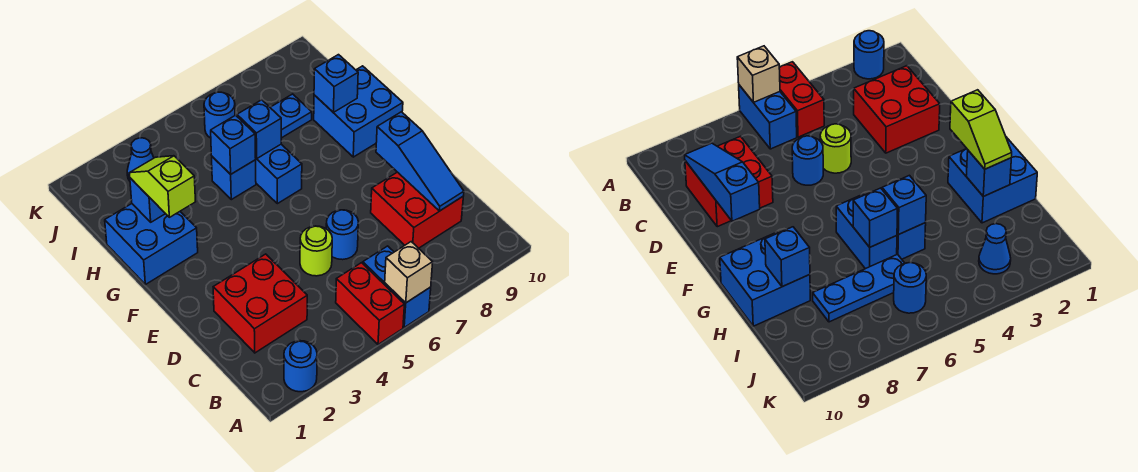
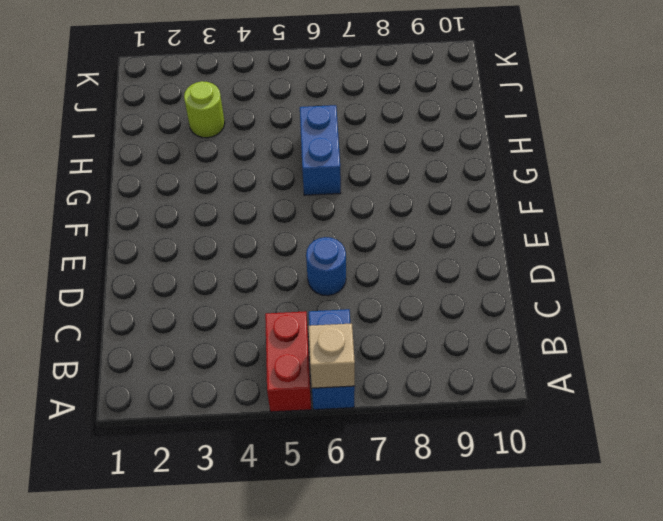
lime 1x1 round brick [184,81,225,138] -> lime 1x1 round brick moved to [300,226,332,276]
none -> blue 1x1 round brick [284,341,317,392]
none -> red 2x2 brick [213,254,307,353]
none -> red 2x2 brick [371,172,463,248]

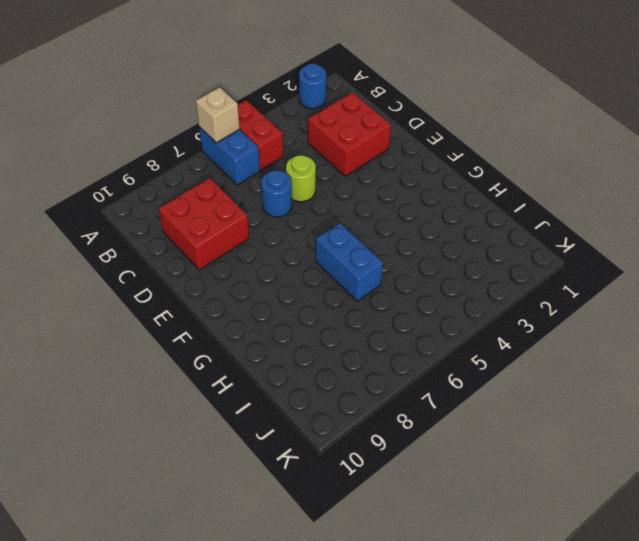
none -> blue 2x2 brick [105,204,198,285]
none -> blue 2x2 brick [314,66,403,157]
none -> blue 1x1 brick [212,157,256,200]

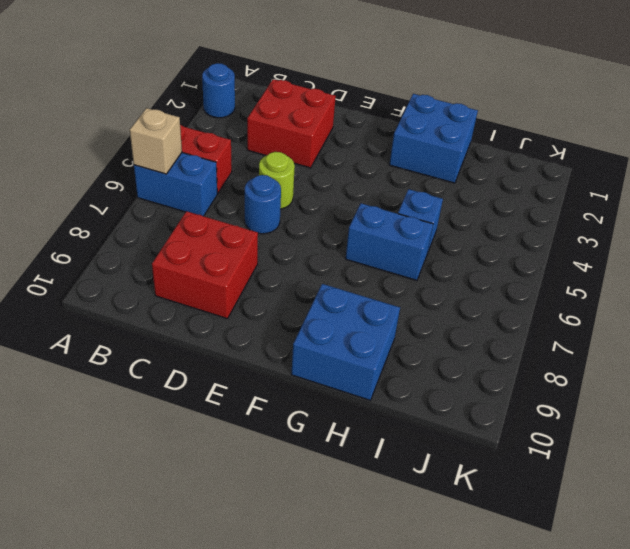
none -> blue 1x3 plate [270,94,312,138]
none -> blue 1x1 cone [127,138,154,181]
none -> blue 1x1 round brick [204,92,235,138]

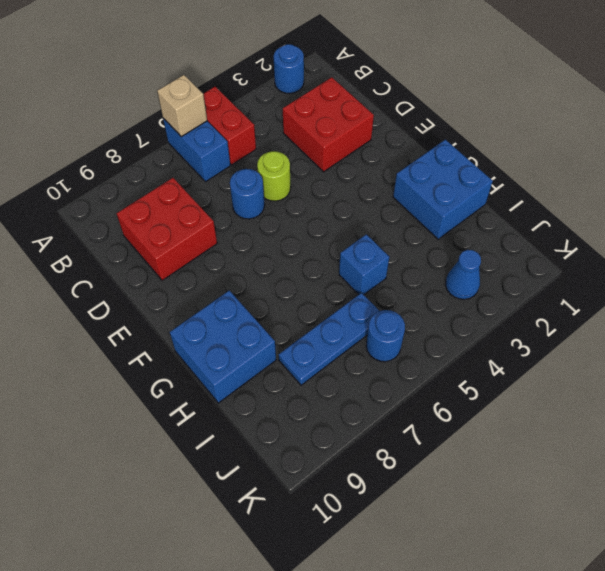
none -> blue 1x2 brick [256,144,302,204]
none -> blue 1x3 slope [376,112,464,211]
none -> blue 1x1 brick [130,178,165,222]

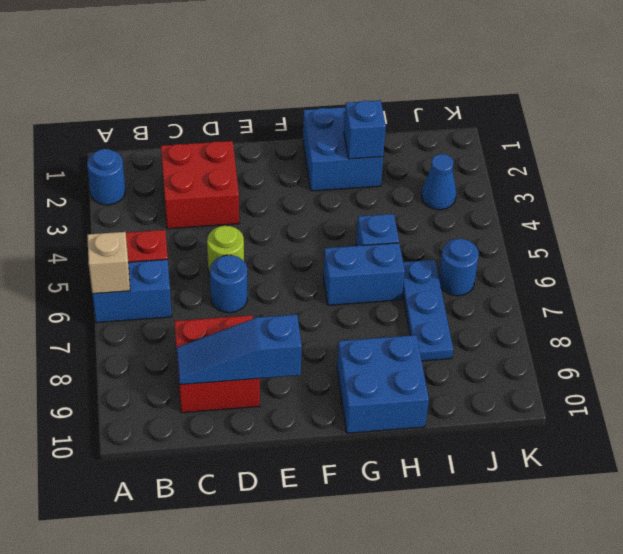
none -> blue 1x1 brick [211,115,256,174]
none -> blue 1x1 brick [237,100,281,159]
none -> blue 1x1 brick [314,55,358,112]

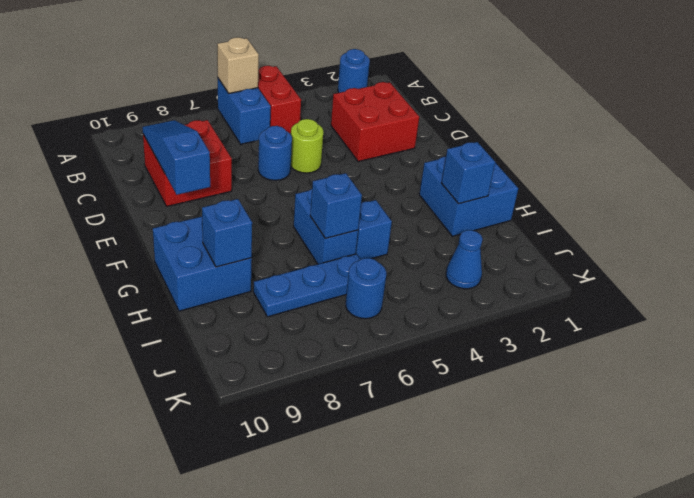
none -> blue 1x1 brick [211,115,256,174]
none -> lime 1x2 slope [130,156,196,217]

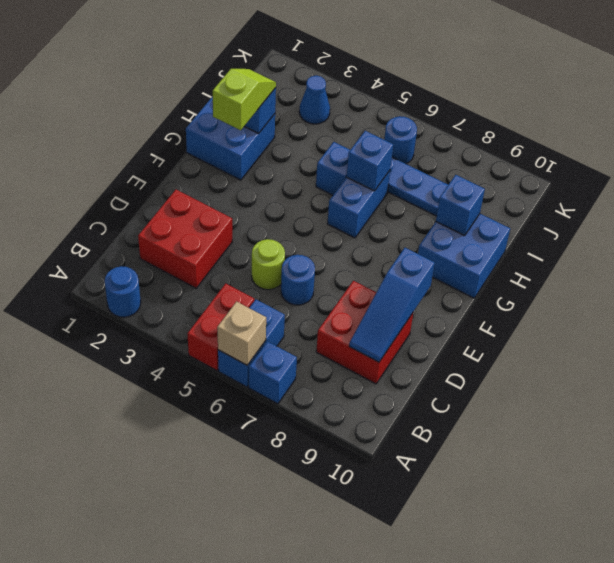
blue 1x1 brick [249,341,297,404] -> blue 1x1 brick moved to [211,115,256,174]

